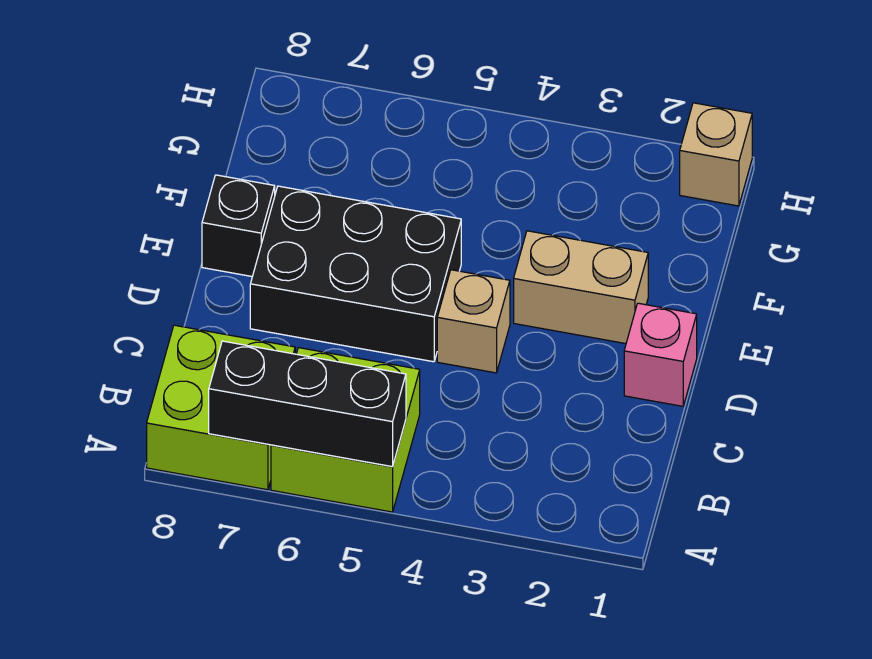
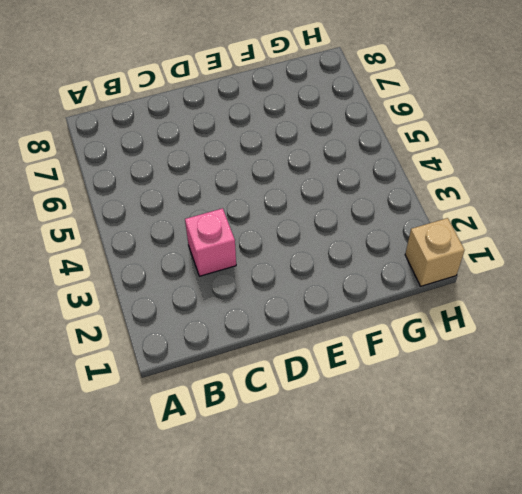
pink 1x1 brick [185,208,236,276] -> pink 1x1 brick moved to [624,303,697,406]
none -> lime 2x2 brick [271,348,420,512]
none -> lime 2x2 brick [147,325,295,490]

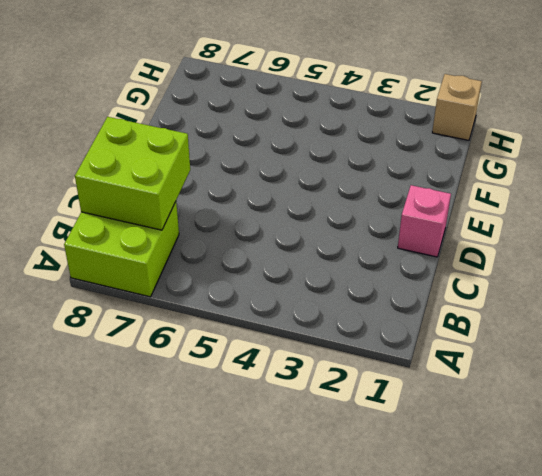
lime 2x2 brick [75,117,190,230] -> lime 2x2 brick moved to [271,348,420,512]
none -> tan 1x1 brick [437,270,510,373]
none -> black 2x3 brick [250,186,461,362]

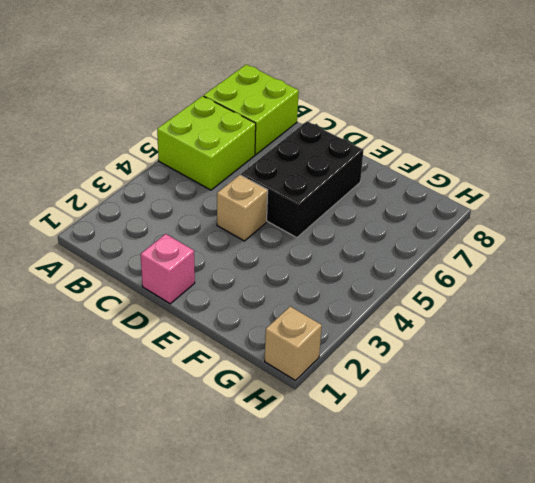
none -> tan 1x2 brick [514,231,648,344]
none -> black 1x1 brick [202,175,275,277]

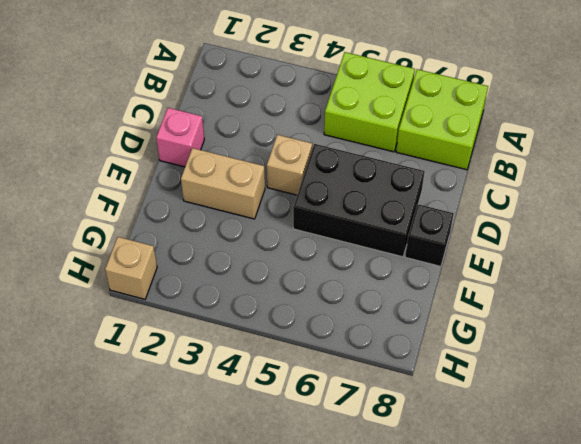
none -> black 1x3 brick [209,341,406,467]

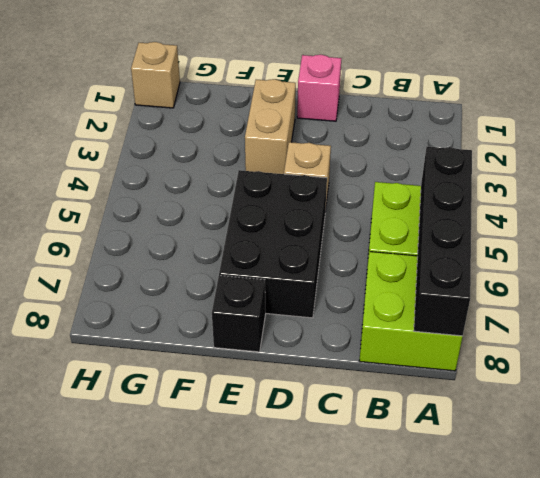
black 1x4 brick [414,147,472,336] -> black 1x3 brick [209,341,406,467]

